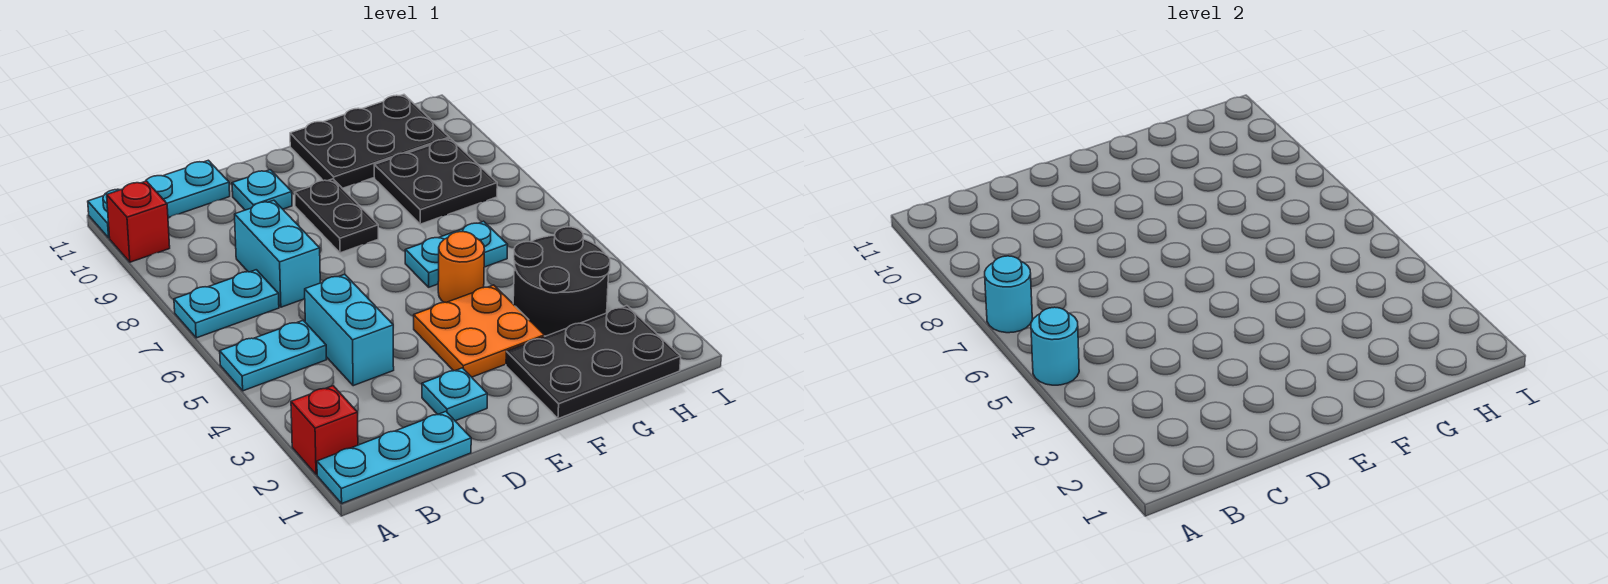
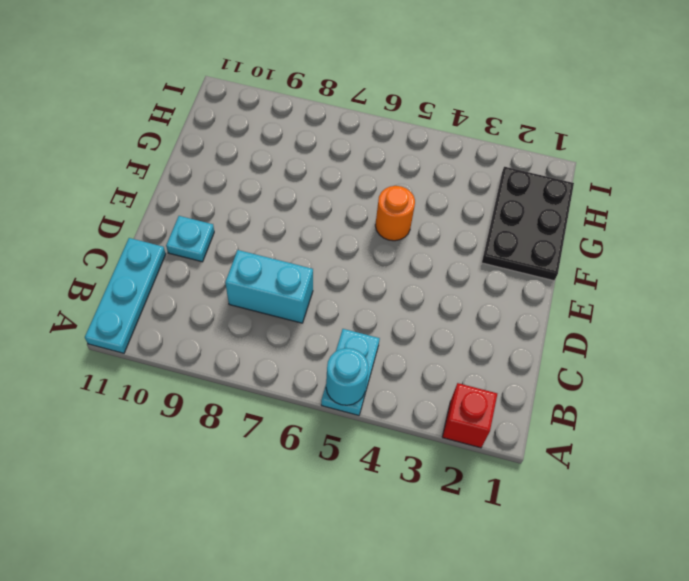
none -> cyan 1x3 plate [317,412,471,503]
none -> cyan 1x2 plate [174,270,279,338]
none -> red 1x1 brick [107,181,170,262]

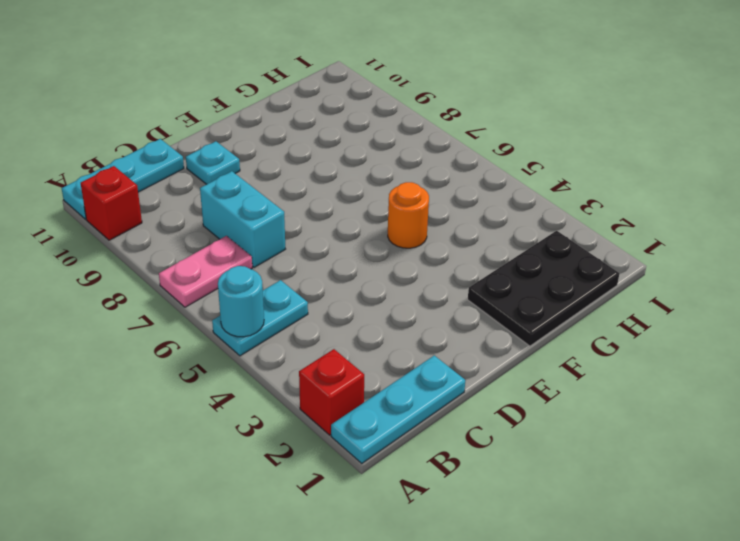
pink 1x2 plate [159,236,252,307] -> cyan 1x2 plate [174,270,279,338]
none -> cyan 1x2 brick [305,274,394,386]
none -> cyan 1x1 plate [422,368,487,421]
none -> orange 2x2 plate [414,285,544,377]

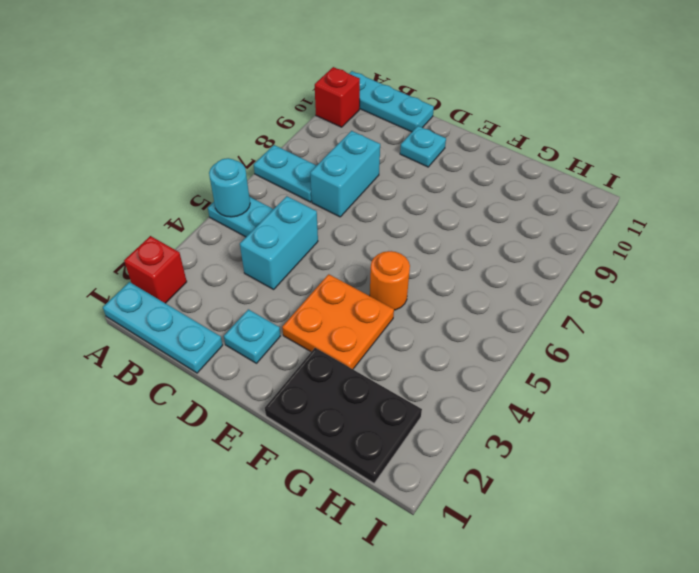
none -> black 1x2 plate [295,179,378,253]
none -> cyan 1x2 plate [405,221,508,287]
none -> black 2x3 plate [290,95,449,189]

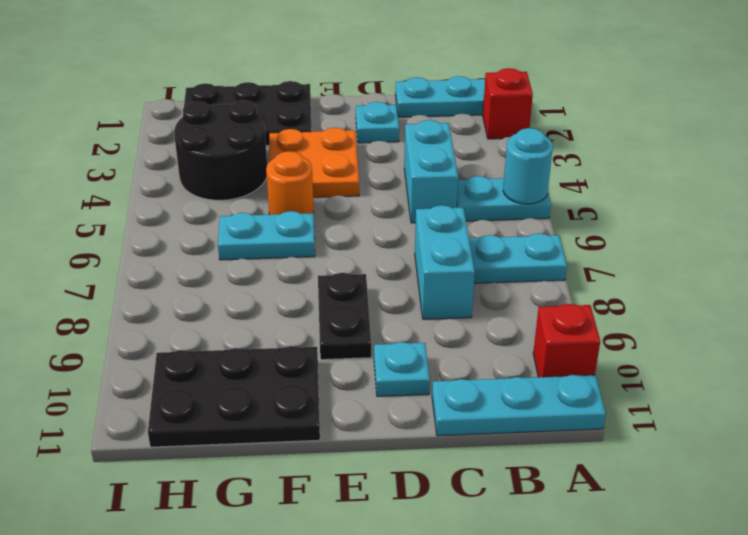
none -> black 2x2 plate [374,138,497,224]
none -> cyan 1x1 round brick [985,256,1032,333]

